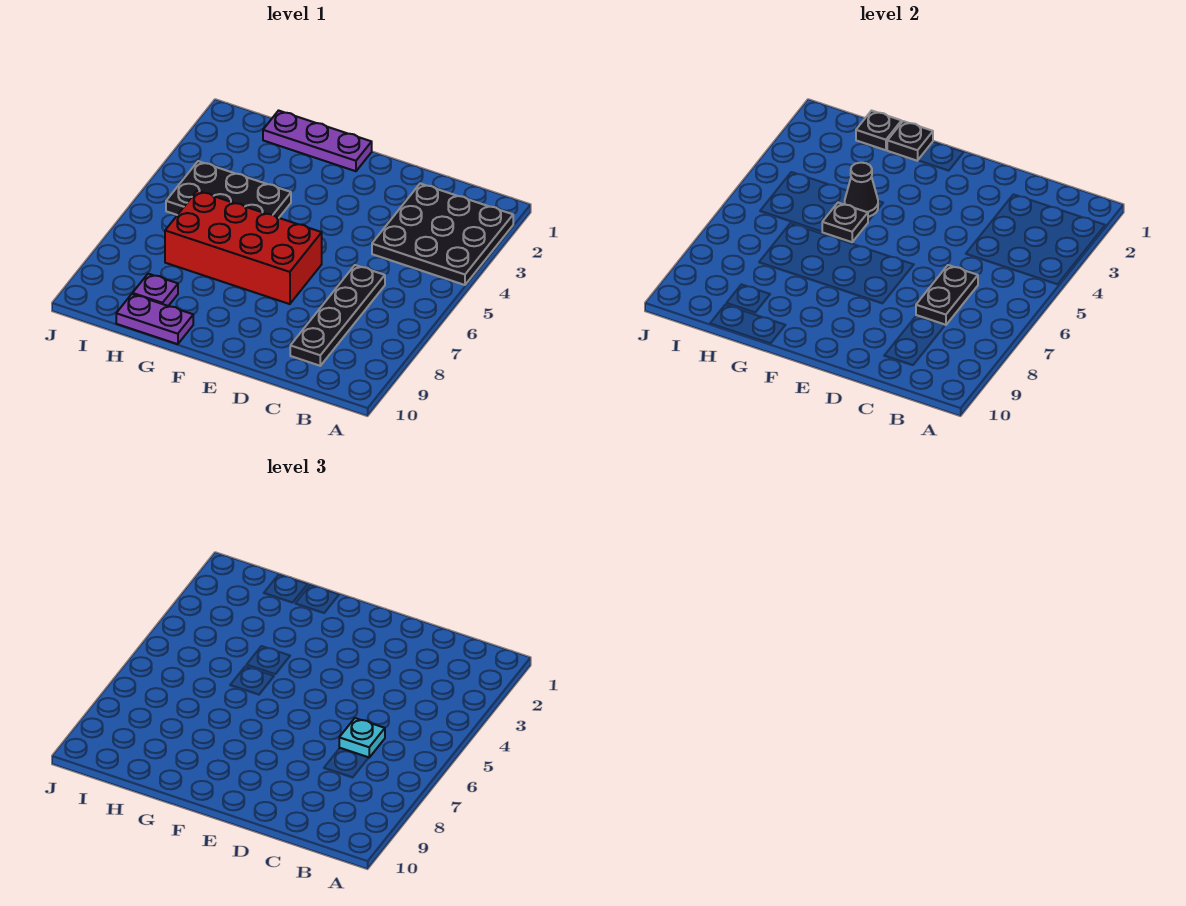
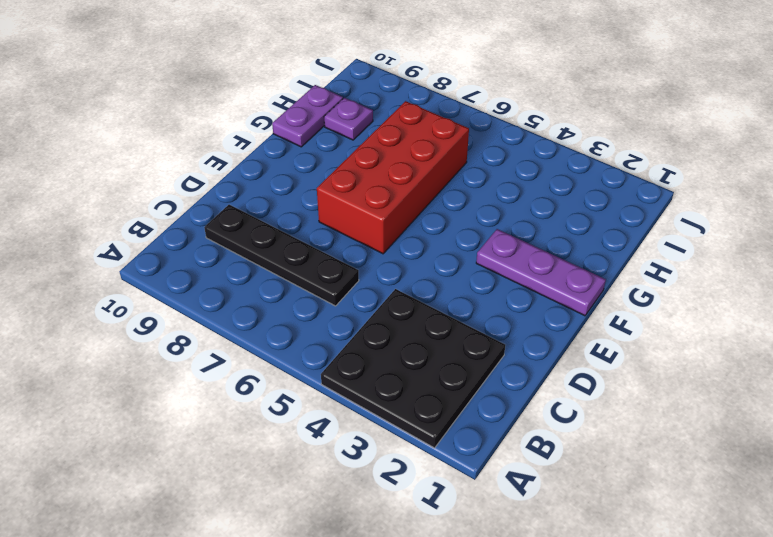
purple 1x3 plate [476,229,606,316] -> purple 1x3 plate turned to [263,111,372,171]
none -> black 2x3 plate [166,161,291,218]
none -> black 1x2 plate [916,265,978,325]
none -> black 1x1 plate [887,121,933,161]

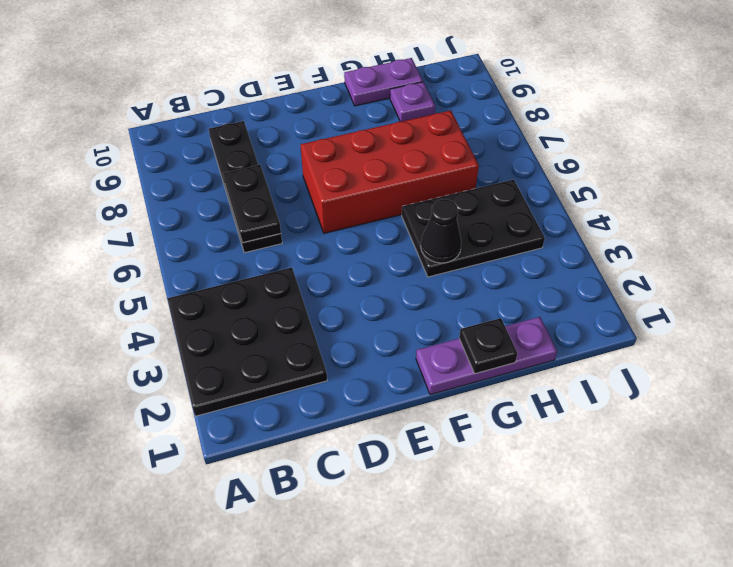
none -> black 1x1 plate [822,203,868,242]
none -> black 1x1 plate [856,111,901,150]
none -> cyan 1x1 plate [339,718,385,757]

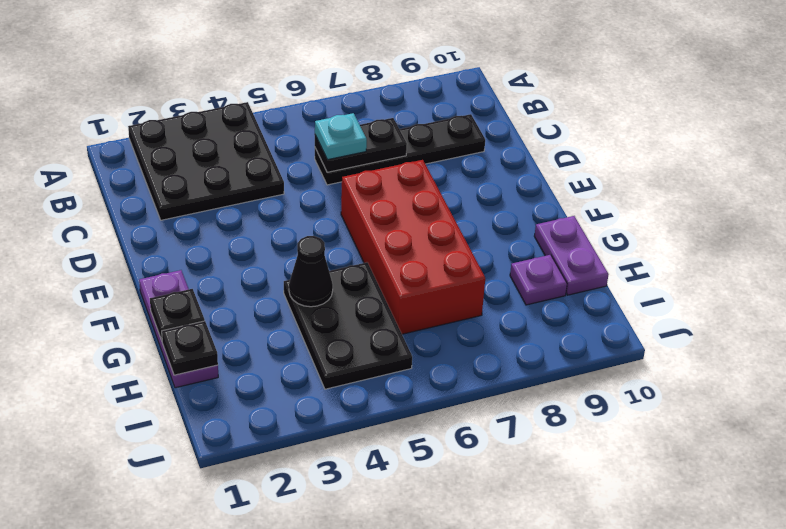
none -> black 1x1 plate [822,203,868,242]

